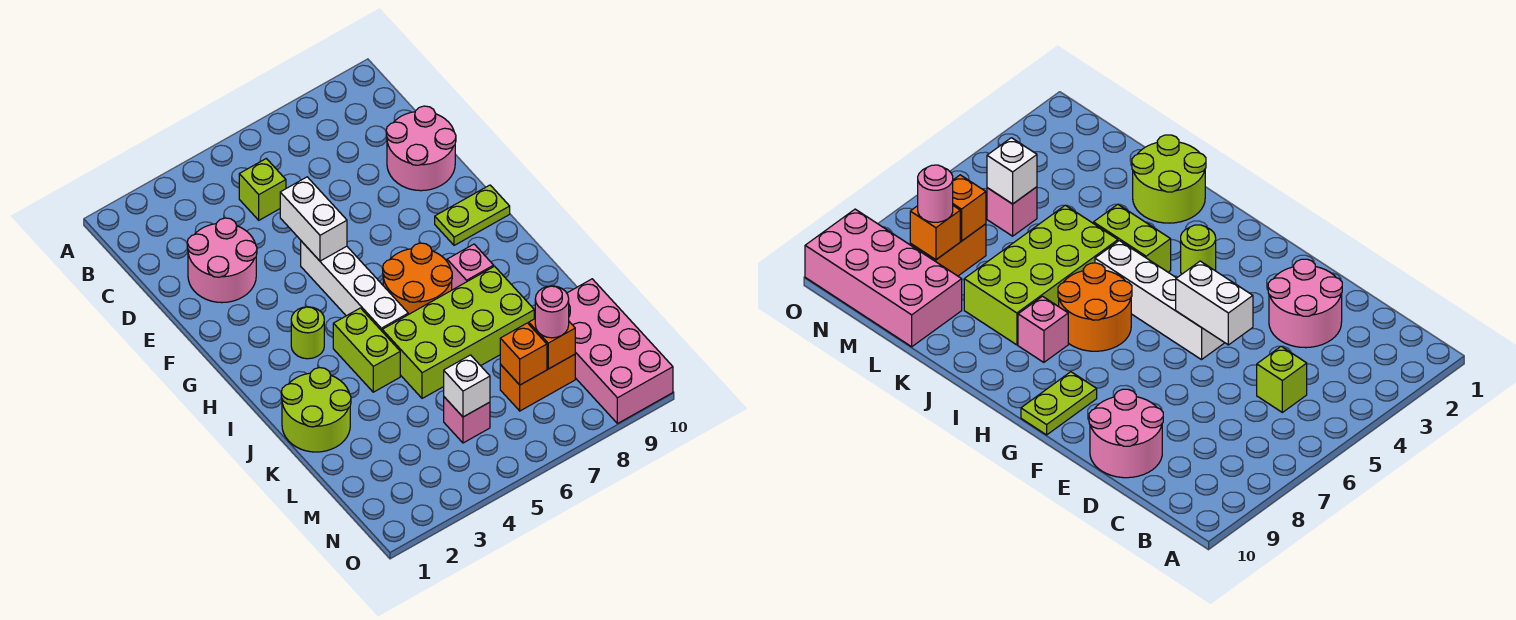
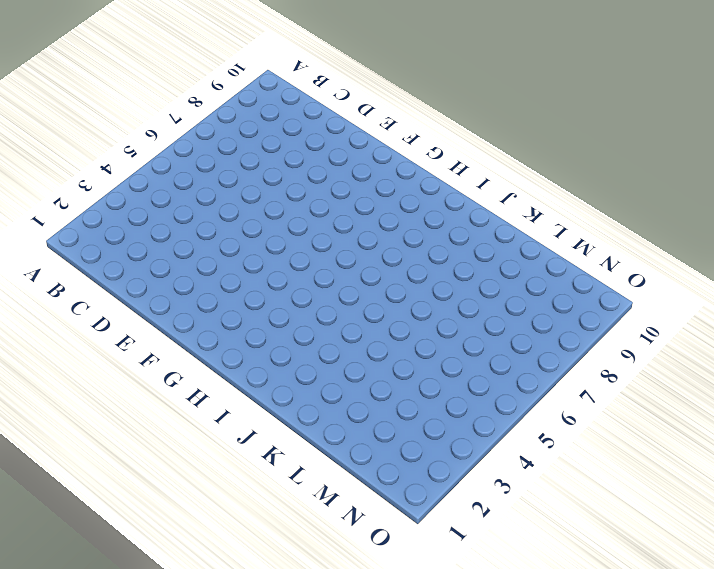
none -> lime 1x1 brick [239,159,286,220]
none -> pink 2x2 round brick [187,218,257,303]
none -> pink 2x2 round brick [386,106,456,191]

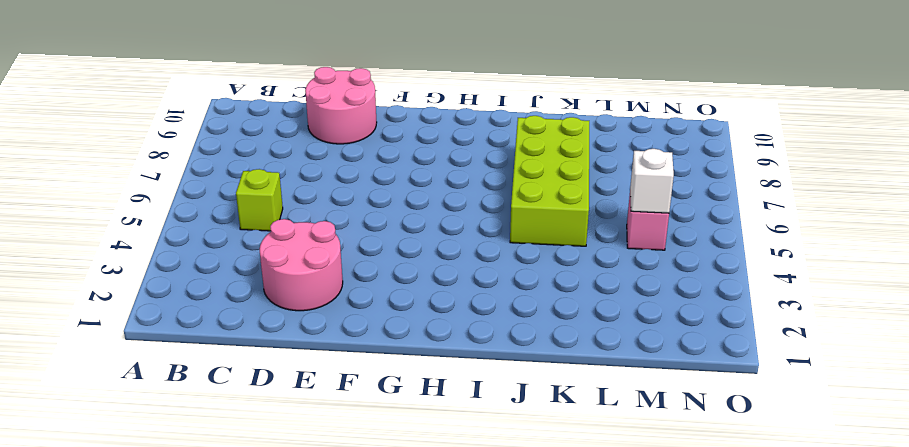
none -> white 1x4 brick [301,241,408,331]
none -> lime 1x2 plate [435,185,510,245]
none -> lime 1x1 round brick [291,307,324,359]

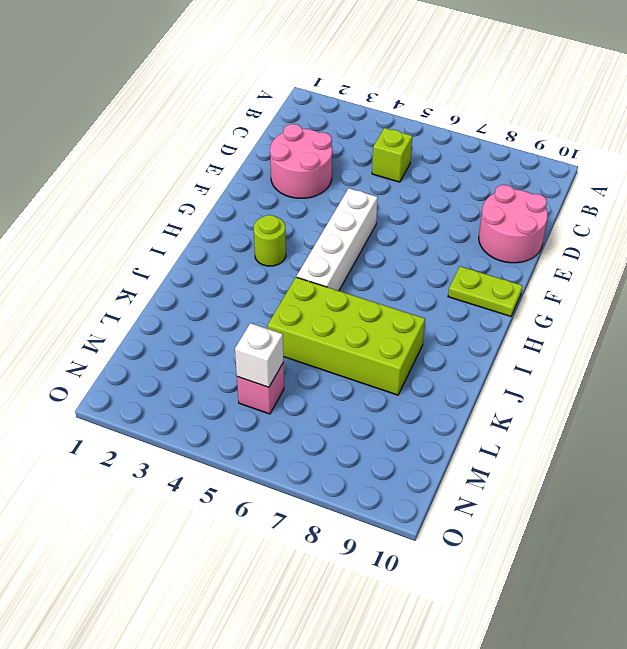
none -> orange 2x2 round brick [383,243,452,314]
none -> lime 1x2 brick [333,308,400,392]
none -> pink 1x1 brick [447,244,494,290]

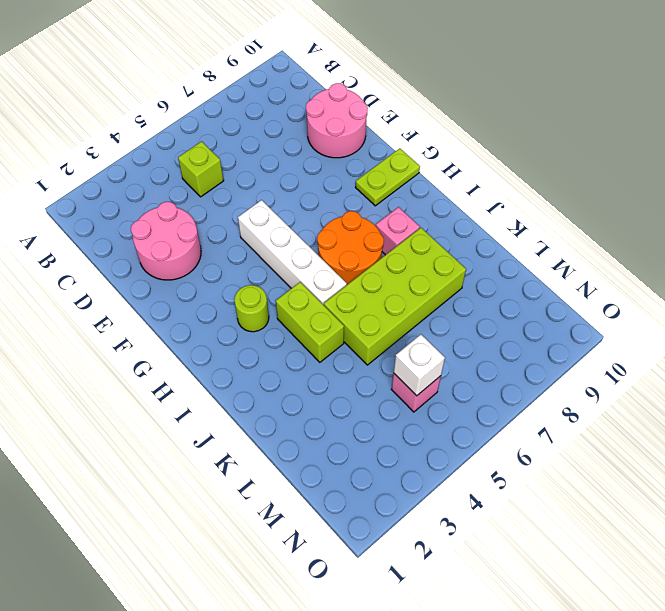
none -> lime 2x2 round brick [281,368,351,452]
none -> pink 2x4 brick [567,279,673,424]
none -> orange 1x2 brick [500,354,575,411]

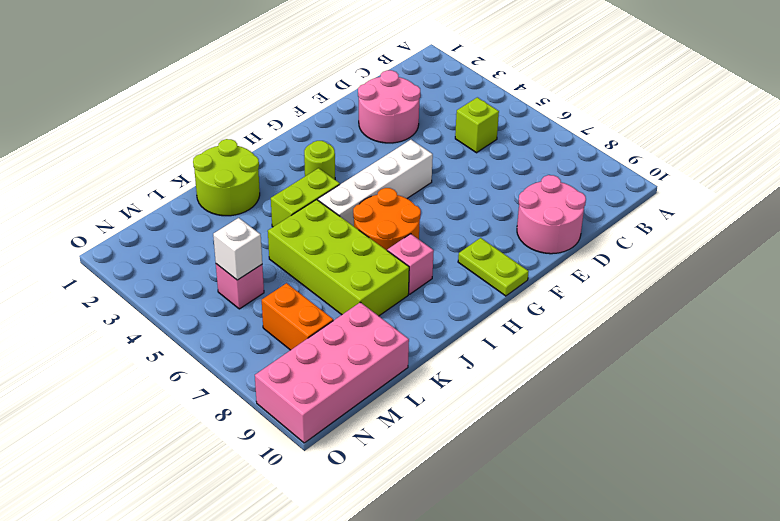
none -> white 1x2 brick [280,177,347,261]
none -> orange 1x1 brick [500,323,547,385]
none -> orange 1x1 brick [529,319,575,369]

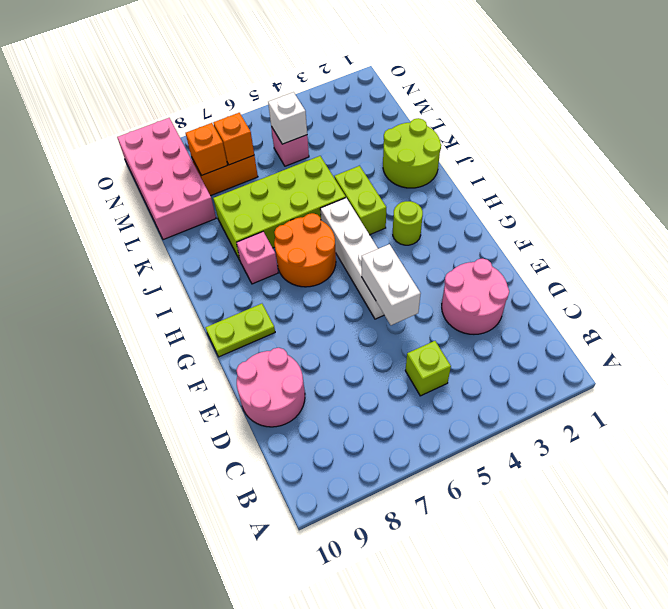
none -> pink 1x1 round brick [535,286,569,338]

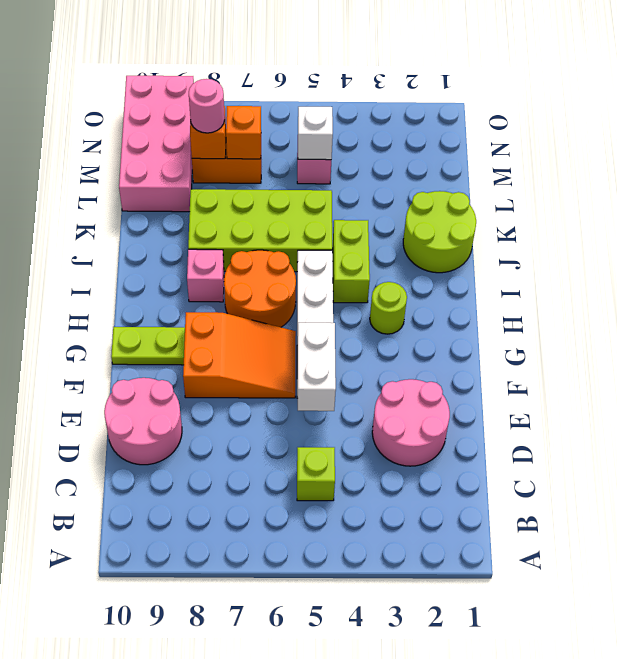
orange 2x3 slope [183,312,296,398] -> none

